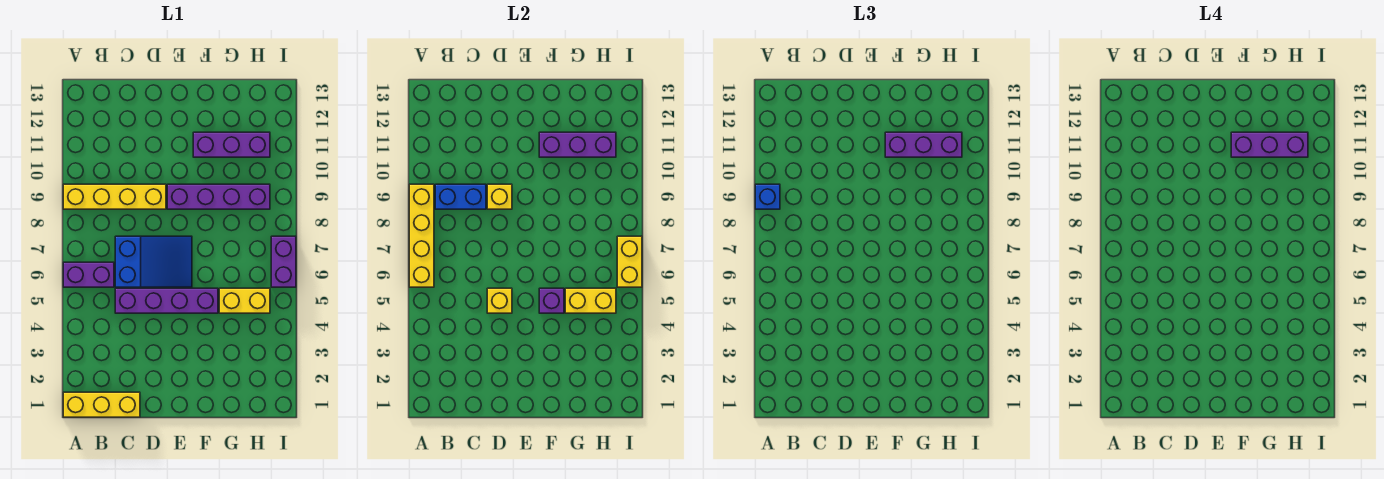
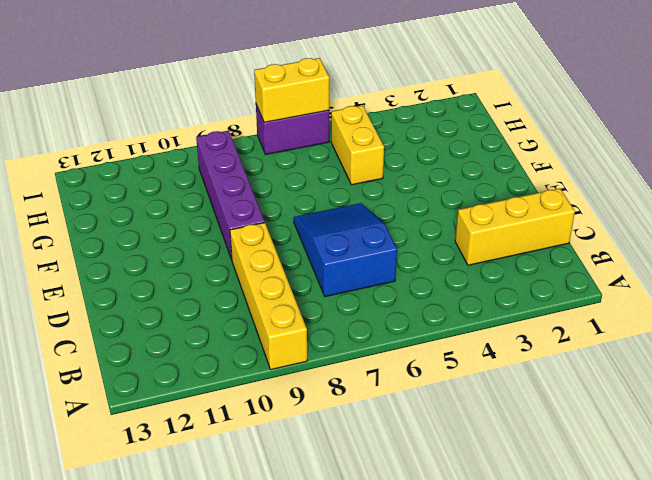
yellow 1x3 brick [455,188,575,265] -> yellow 1x3 brick turned to [63,392,140,417]
none -> purple 1x2 brick [63,262,114,287]
none -> purple 1x4 brick [115,288,218,313]
none -> purple 1x3 brick [193,132,270,157]

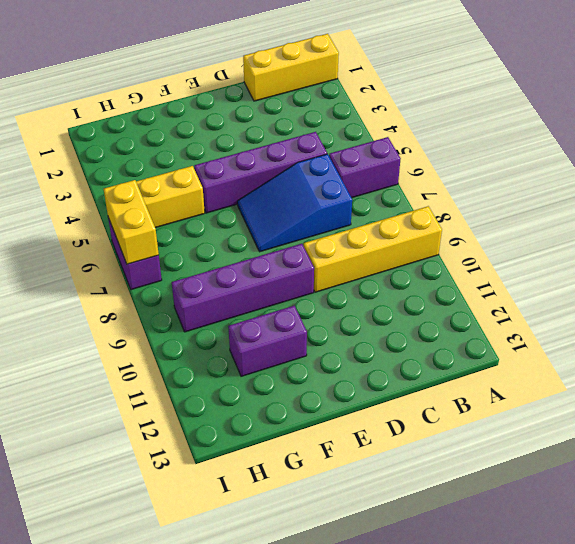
purple 1x2 brick [228,306,307,376] -> purple 1x3 brick [193,132,270,157]
none -> yellow 1x4 brick [409,184,434,287]
none -> blue 1x2 brick [435,184,486,209]
none -> yellow 1x1 brick [487,288,512,313]

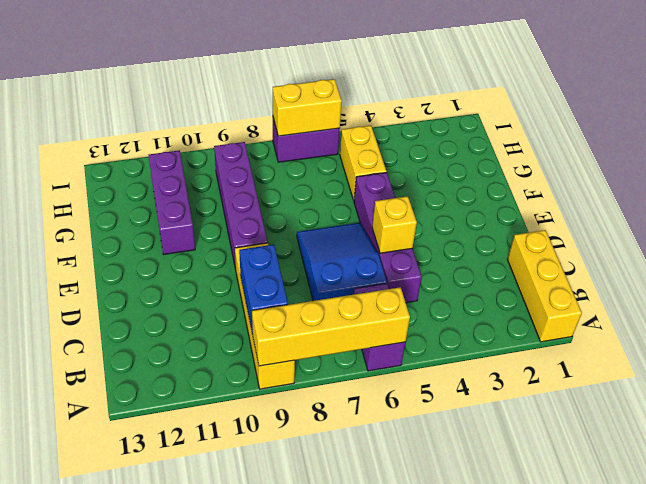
none -> yellow 1x1 brick [487,184,512,209]
none -> purple 1x1 brick [539,288,564,313]
none -> purple 1x3 brick [539,132,616,157]

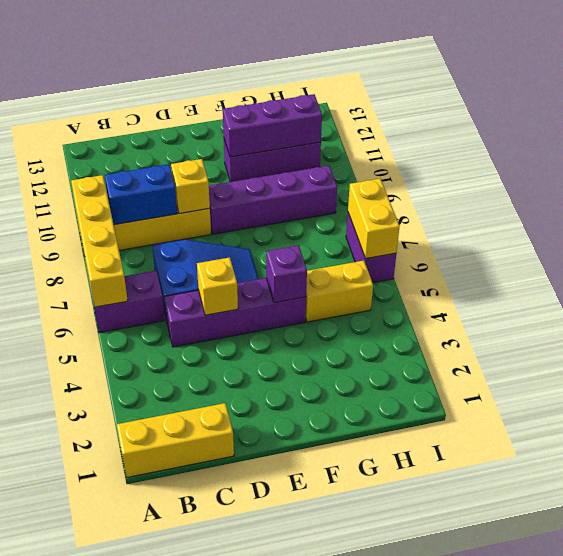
none -> yellow 1x2 brick [565,288,616,313]
none -> blue 1x1 brick [755,184,780,209]
none -> purple 1x3 brick [885,132,962,157]

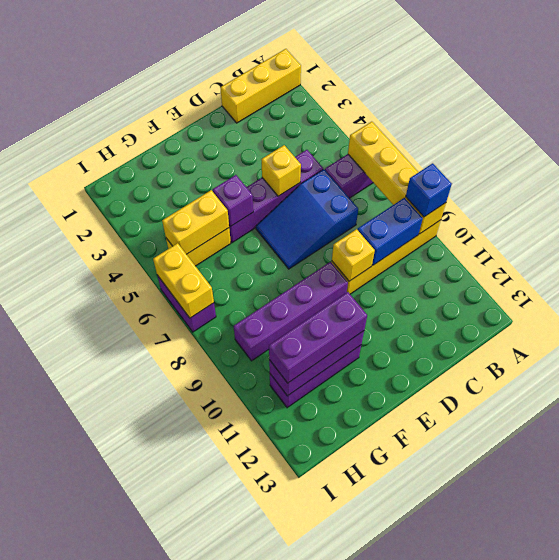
none -> purple 1x3 brick [1231,132,1308,157]

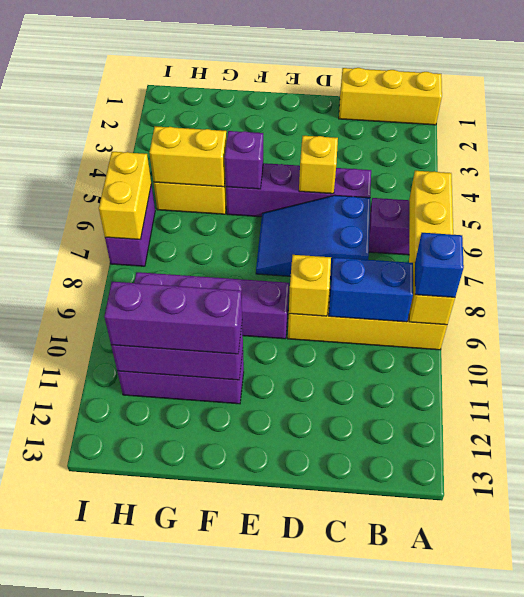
none -> purple 1x3 brick [1231,132,1308,157]

